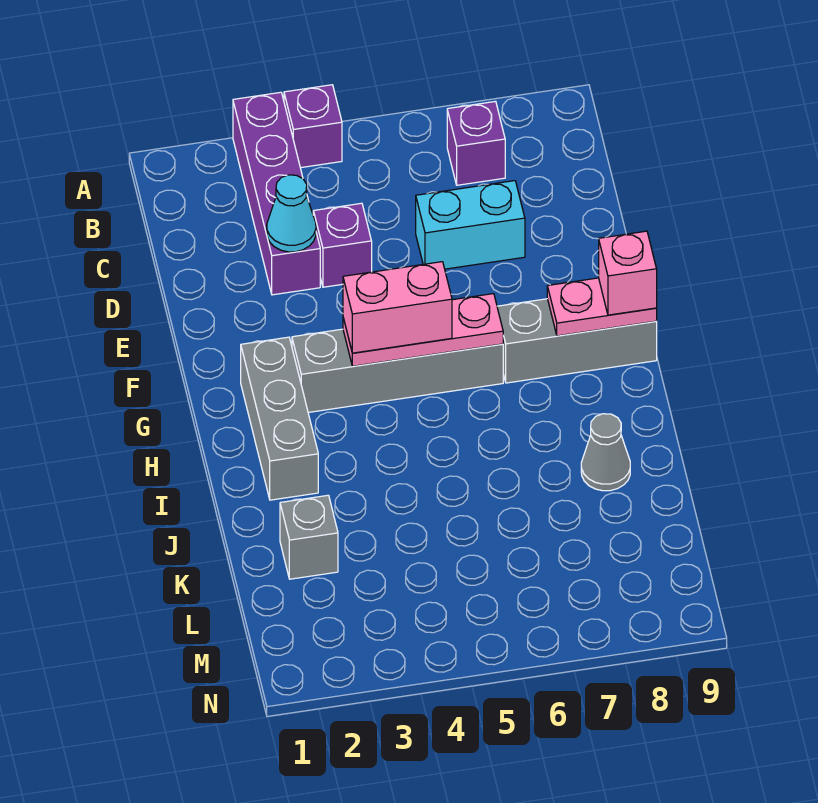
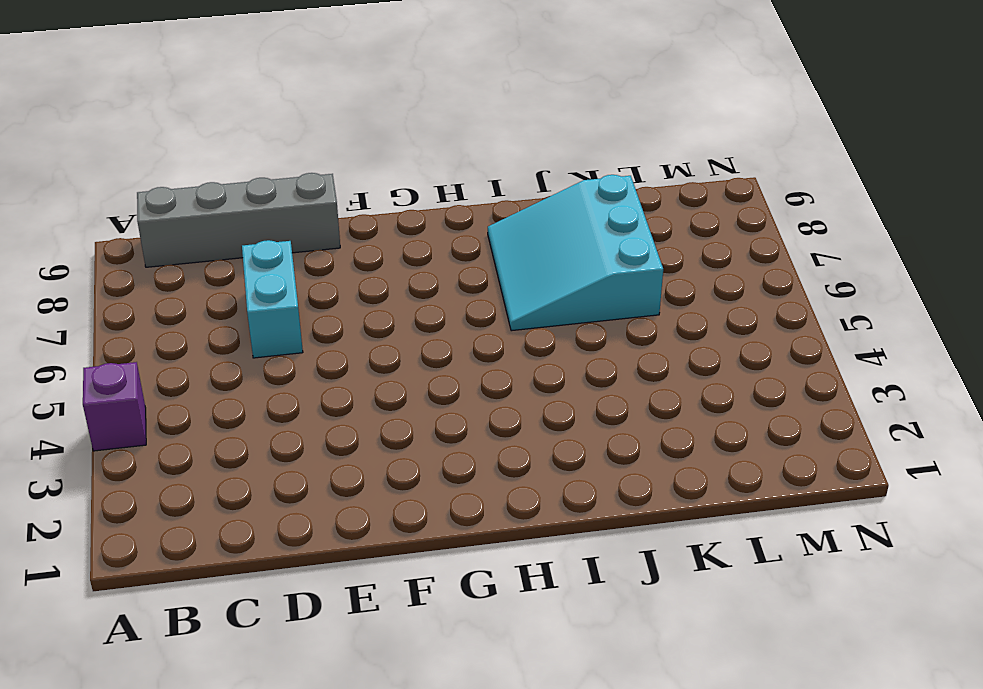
grey 1x4 brick [137,173,340,267] -> grey 1x4 brick turned to [292,329,503,412]
cyan 3x3 slope [488,175,663,331] -> grey 1x1 cone [581,414,630,491]
none -> purple 1x4 brick [233,92,320,295]
none -> purple 1x1 brick [447,101,505,185]
none -> purple 1x1 brick [313,203,372,287]

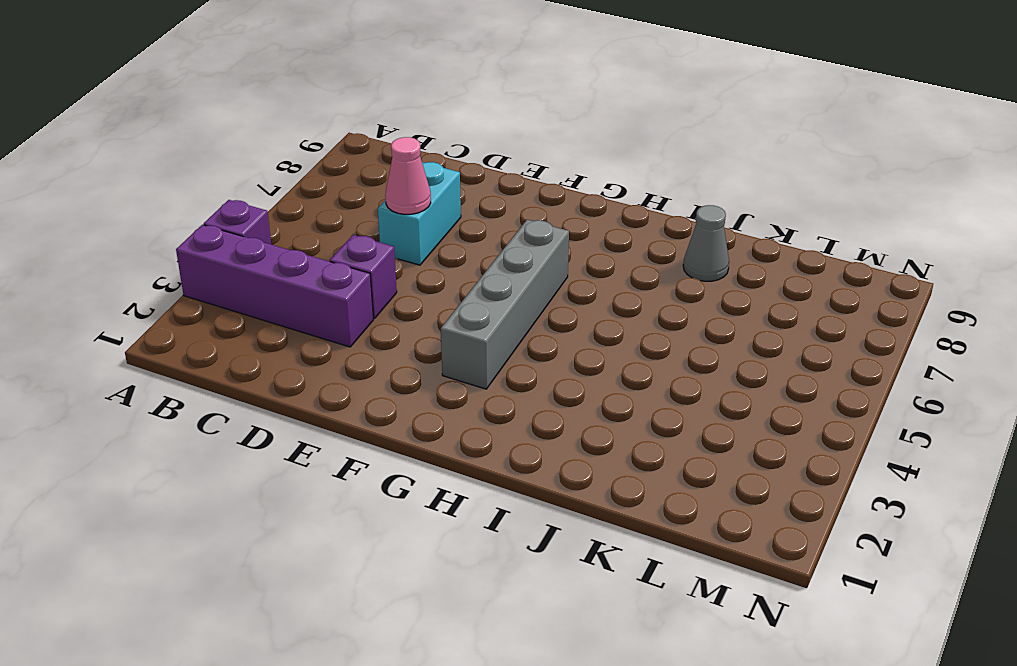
pink 1x1 cone [385,137,431,214] -> none
none -> purple 1x1 brick [447,101,505,185]
none -> grey 1x3 brick [241,337,318,500]
none -> grey 1x3 brick [497,299,657,383]

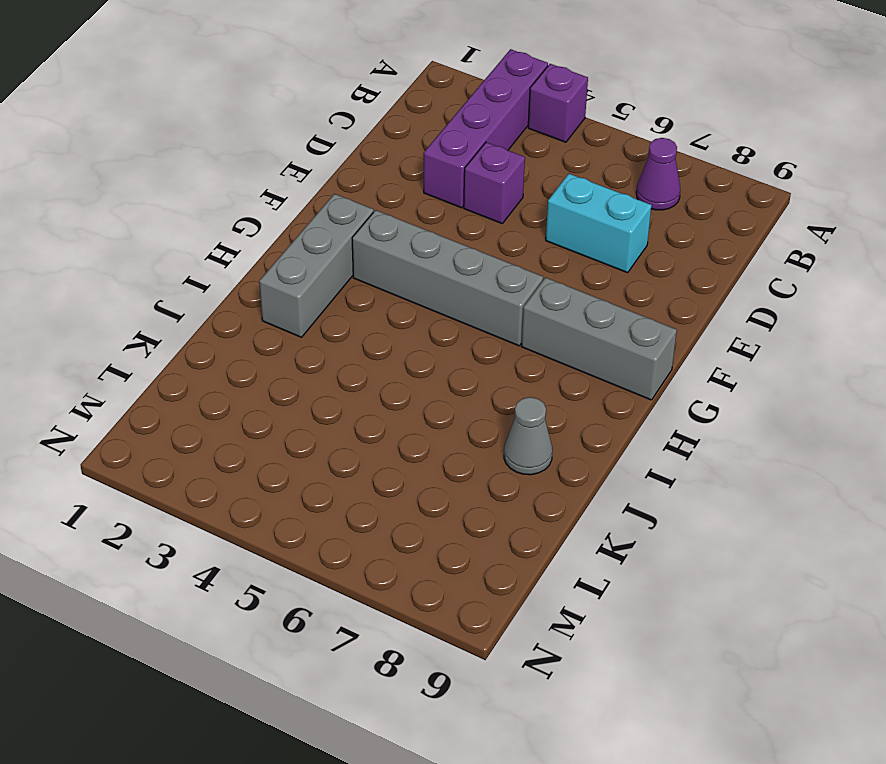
purple 1x1 cone [636,138,680,210] -> purple 1x1 brick [447,101,505,185]
none -> grey 1x1 brick [280,495,338,579]
none -> cyan 1x1 cone [267,175,316,252]
none -> pink 1x3 plate [343,294,503,366]

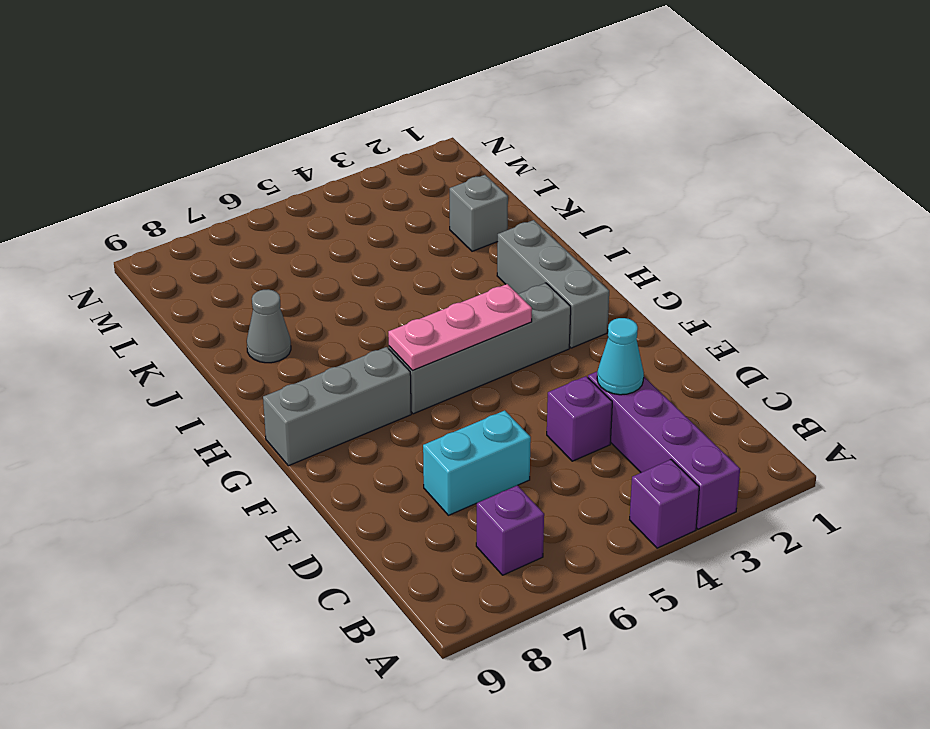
none -> pink 1x2 plate [547,278,657,336]
none -> pink 1x2 brick [343,262,452,353]
none -> pink 1x1 brick [599,231,657,315]

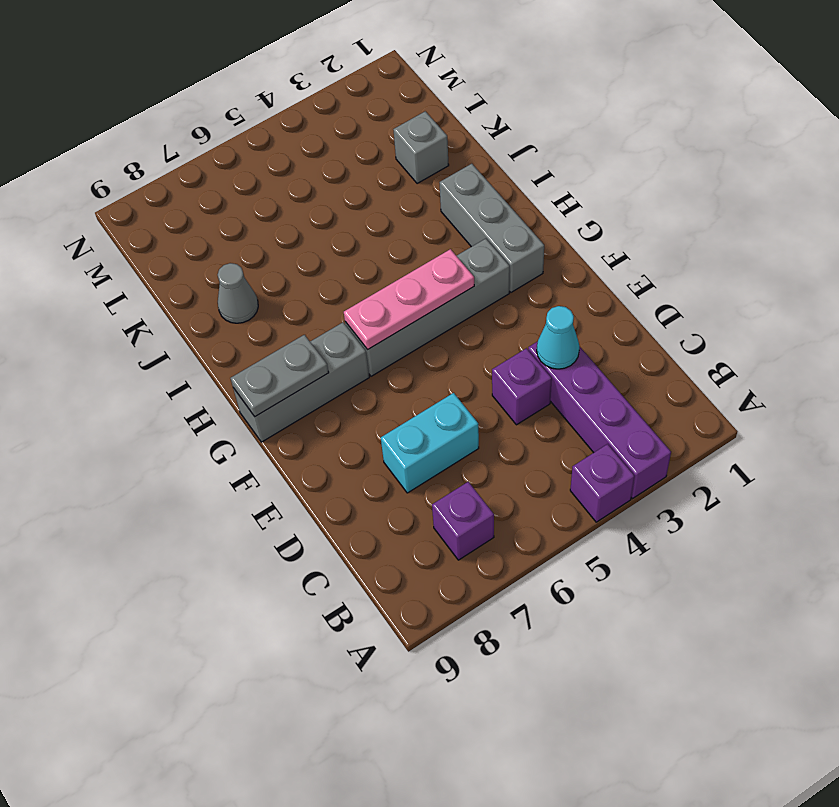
grey 1x2 plate [231,335,329,417] -> pink 1x2 plate [547,278,657,336]
none -> pink 1x2 brick [343,262,452,353]
none -> pink 1x1 brick [599,231,657,315]

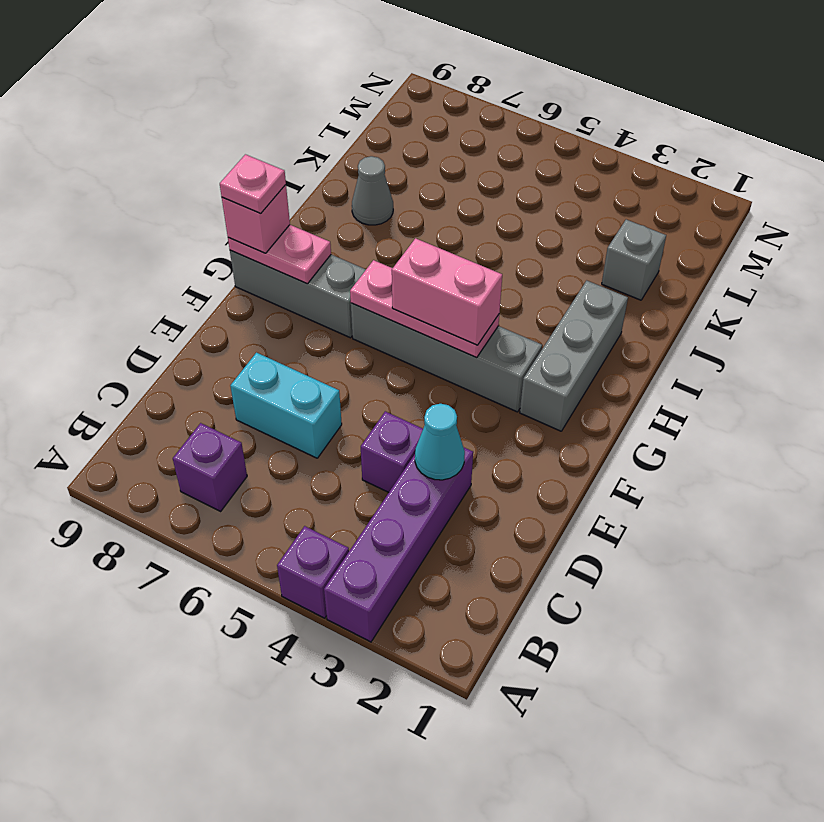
pink 1x1 plate [220,154,286,213] -> none

